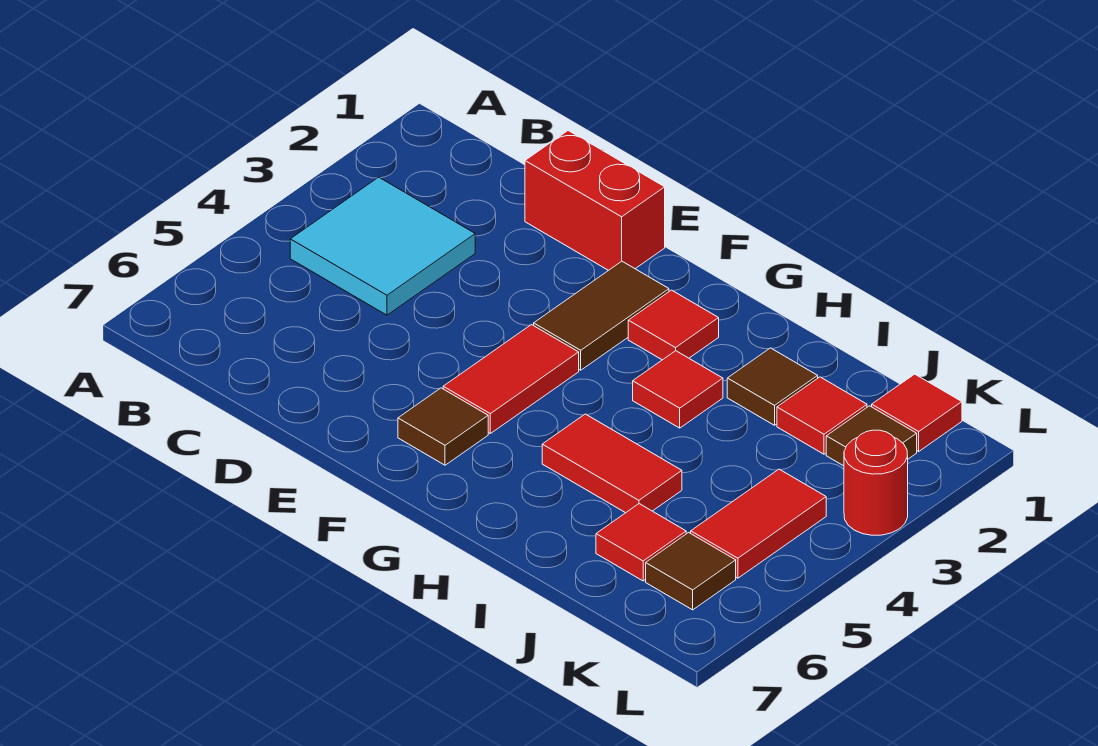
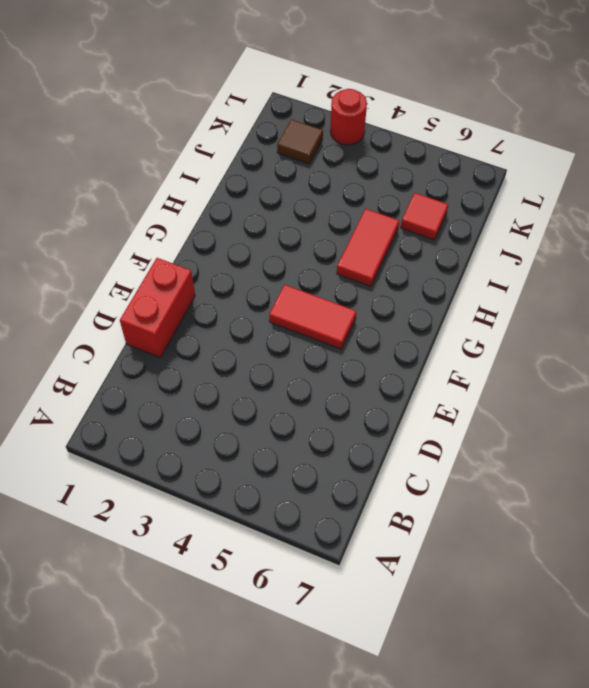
none -> cyan 2x2 tile [290,177,475,315]
none -> brown 1x2 tile [534,261,669,370]
none -> brown 1x1 tile [398,388,488,465]

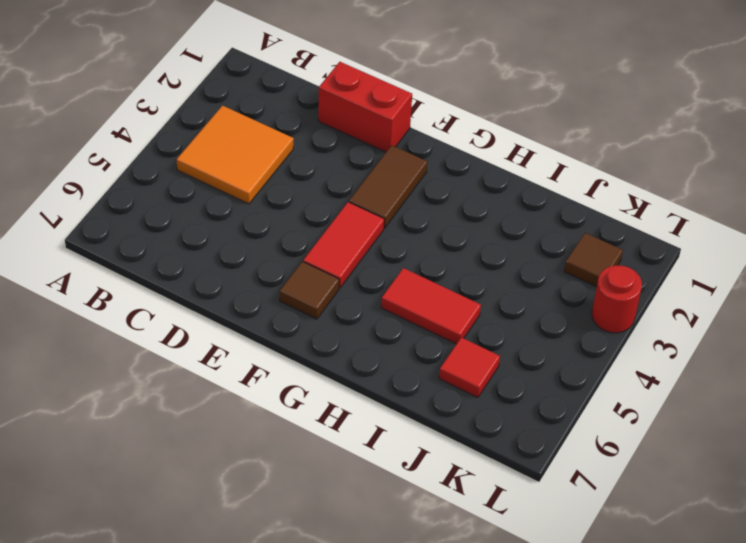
orange 2x2 tile [177,106,294,204] -> cyan 2x2 tile [290,177,475,315]
none -> red 1x1 tile [628,290,719,360]
none -> red 1x1 tile [633,351,723,428]
none -> brown 1x1 tile [727,348,818,425]

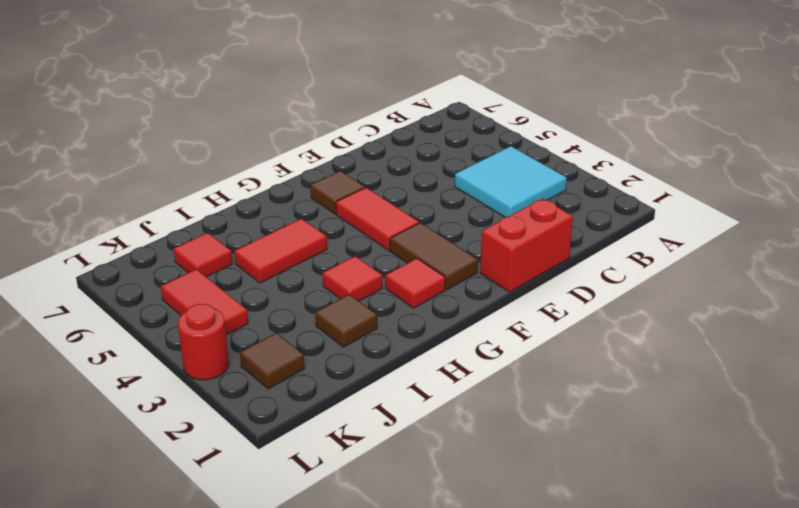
none -> red 1x1 tile [777,377,867,454]
none -> red 1x1 tile [872,374,962,451]
none -> brown 1x1 tile [646,533,736,610]

